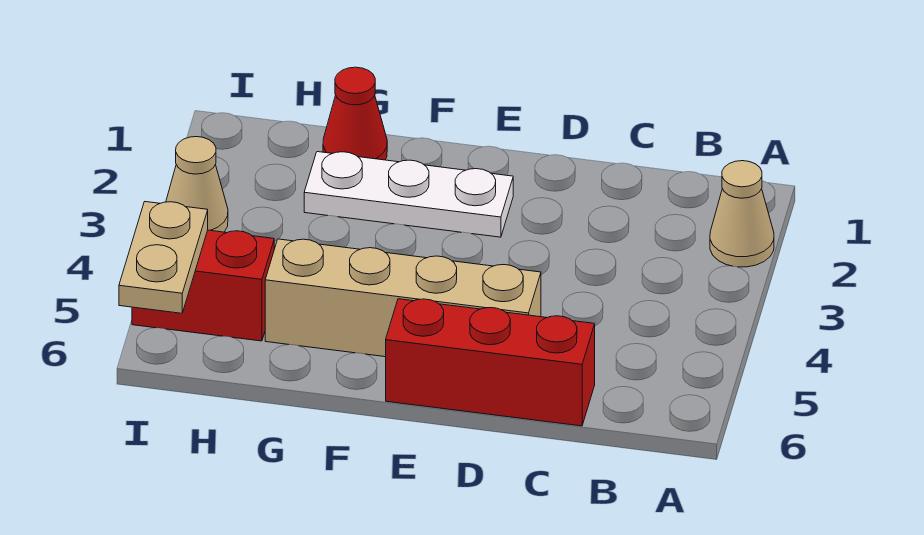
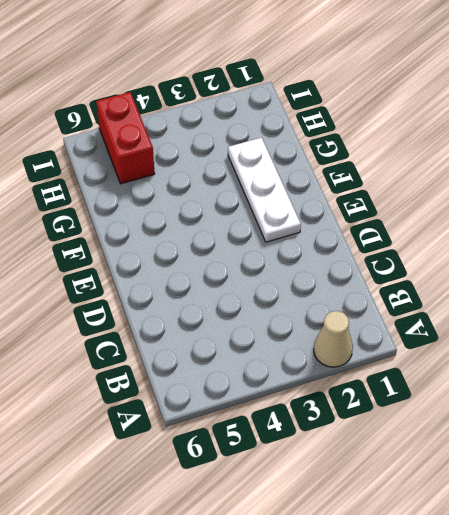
none -> red 1x3 brick [386,299,595,426]
none -> tan 1x4 brick [265,239,541,357]

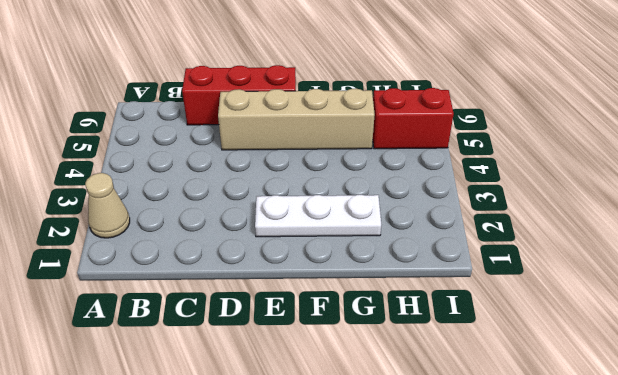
none -> red 1x1 cone [323,67,387,160]
none -> tan 1x1 cone [166,137,228,232]

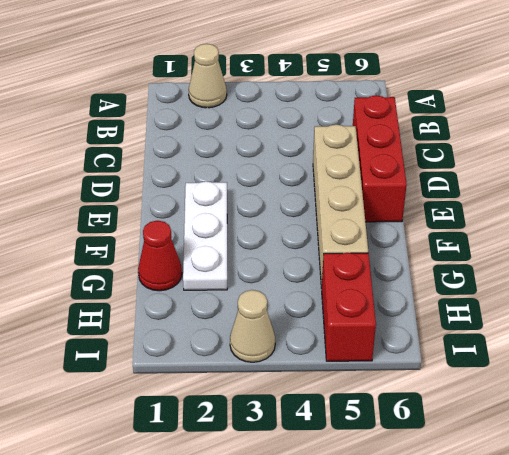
none -> tan 1x2 plate [119,202,208,313]

